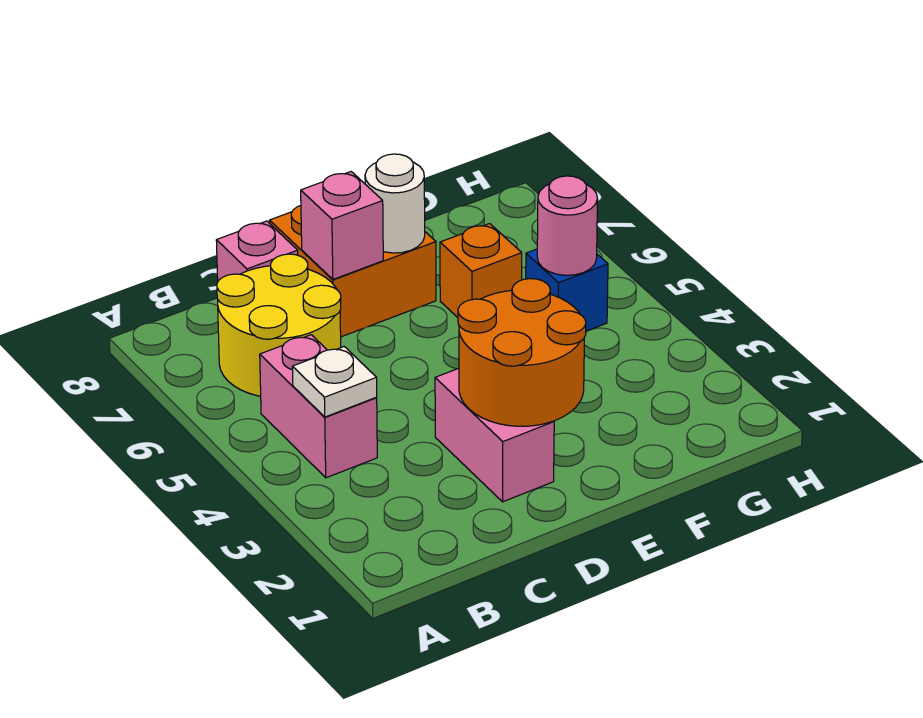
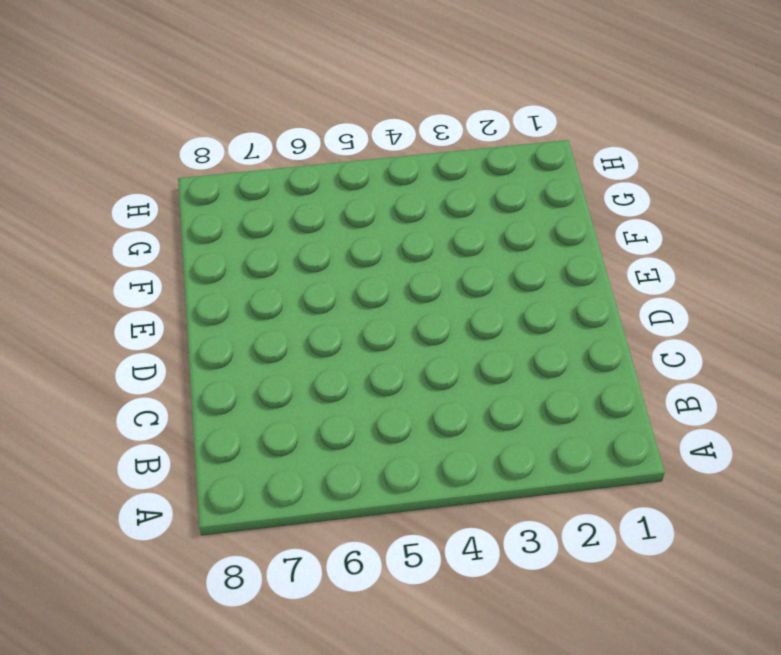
none -> pink 1x2 brick [260,335,377,478]
none -> yellow 2x2 round brick [217,254,341,396]
none -> pink 1x1 brick [216,221,298,281]

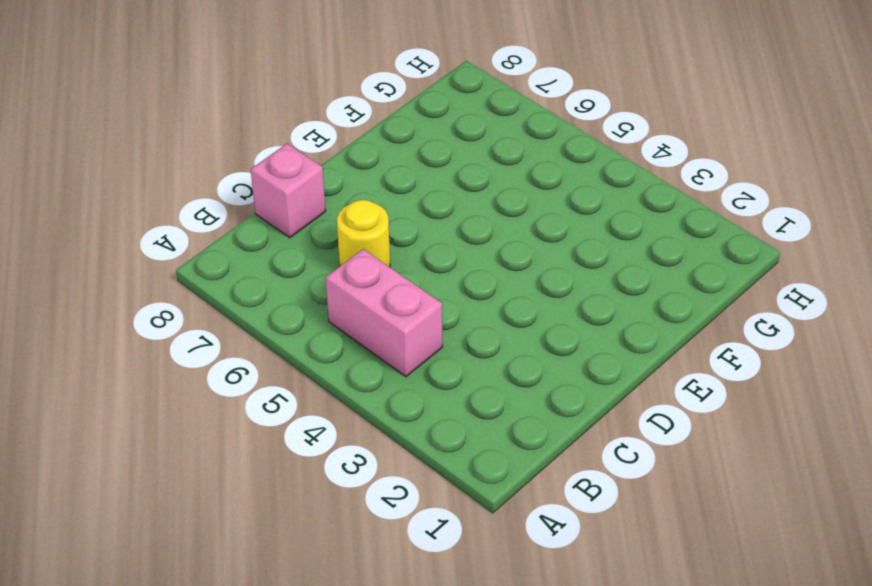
yellow 1x1 round brick [337,200,390,267] -> yellow 2x2 round brick [217,254,341,396]
none -> pink 1x2 brick [435,368,554,502]
none -> orange 2x2 brick [270,206,436,337]
none -> orange 1x1 brick [440,224,522,317]

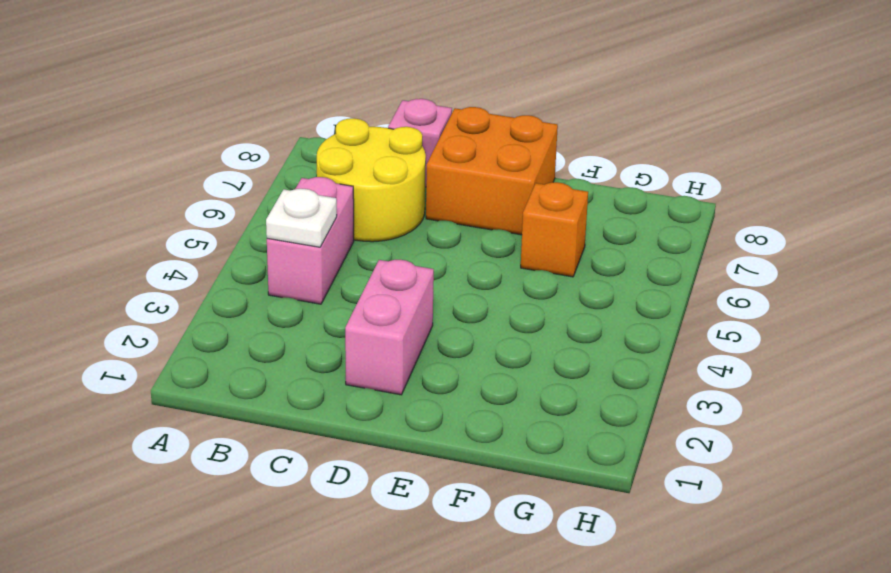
none -> blue 1x1 brick [526,249,608,331]
none -> orange 2x2 round brick [458,279,586,426]
none -> pink 1x1 brick [301,172,383,279]

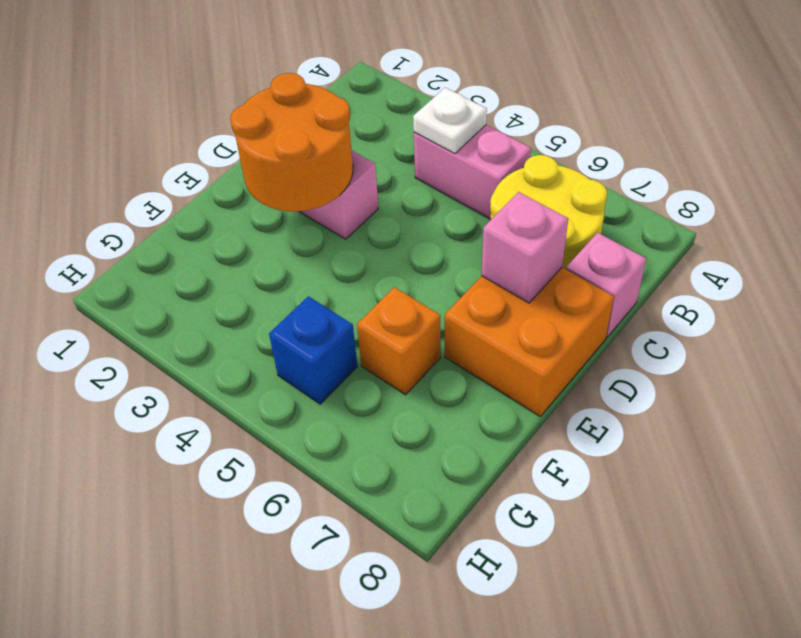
none -> white 1x1 round brick [365,154,425,253]
none -> pink 1x1 round brick [537,176,598,275]

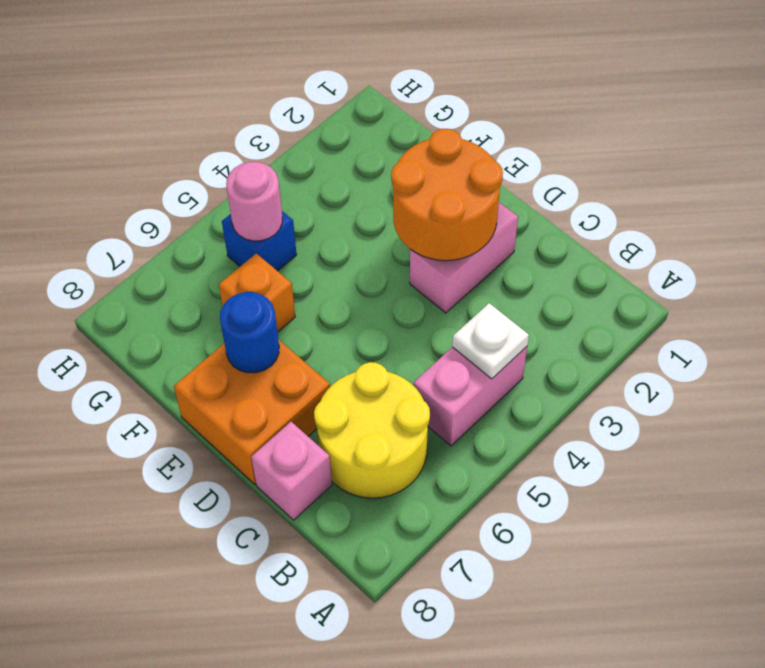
blue 1x1 round brick [220,292,279,373] -> white 1x1 round brick [365,154,425,253]
none -> pink 1x1 brick [301,172,383,279]

